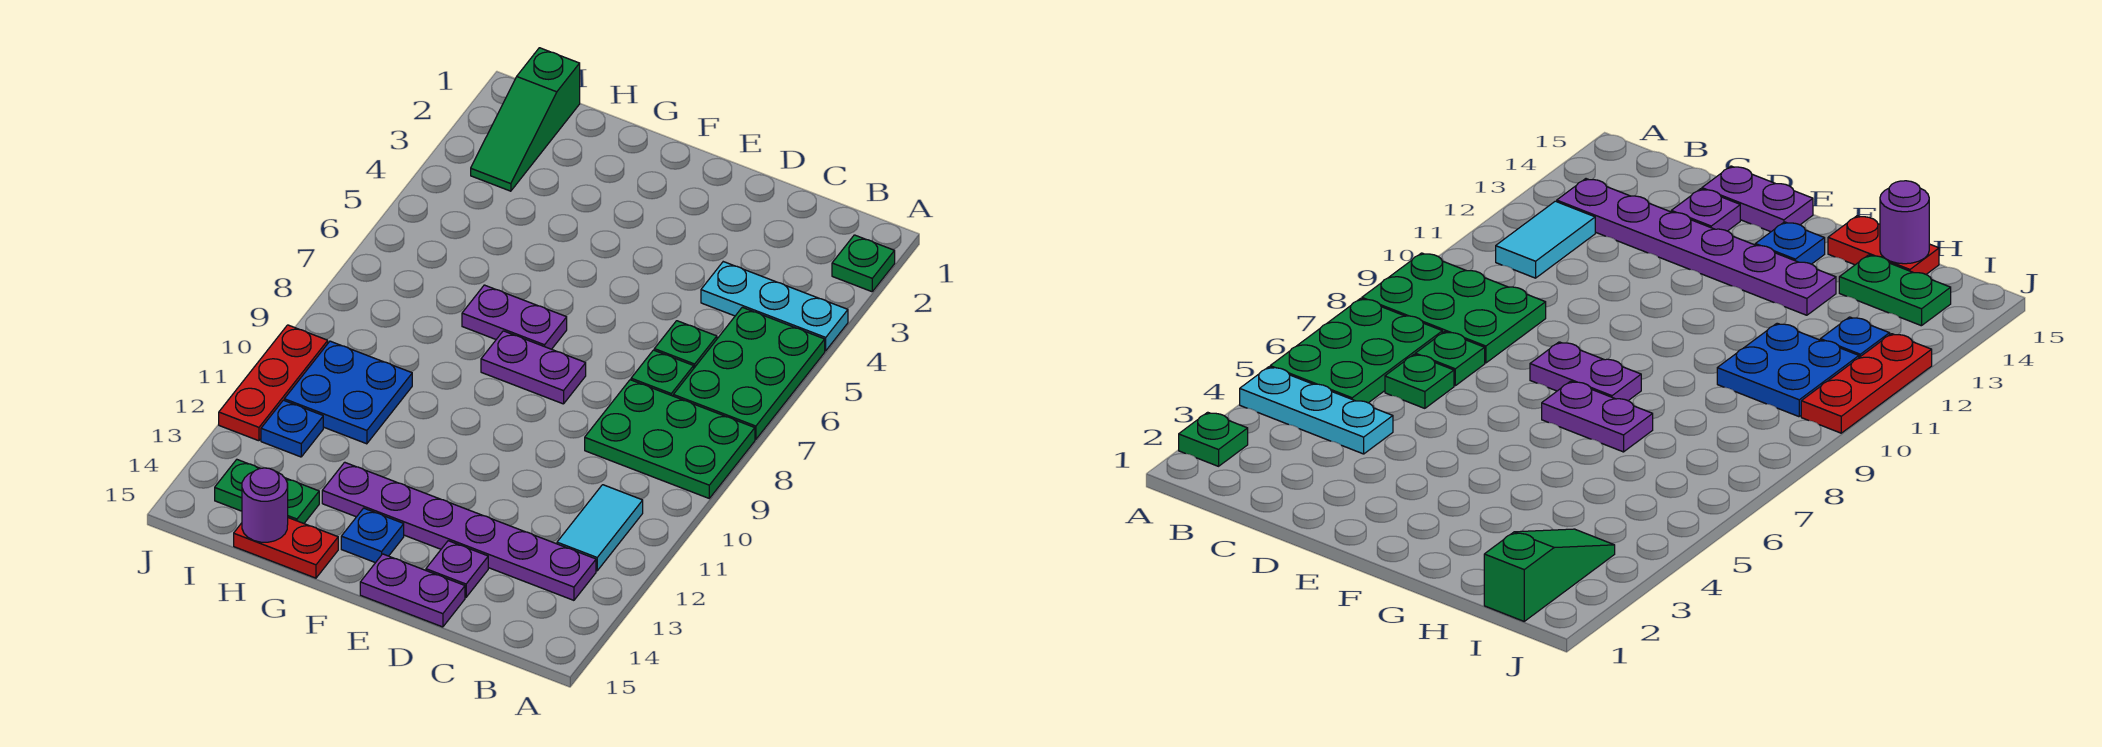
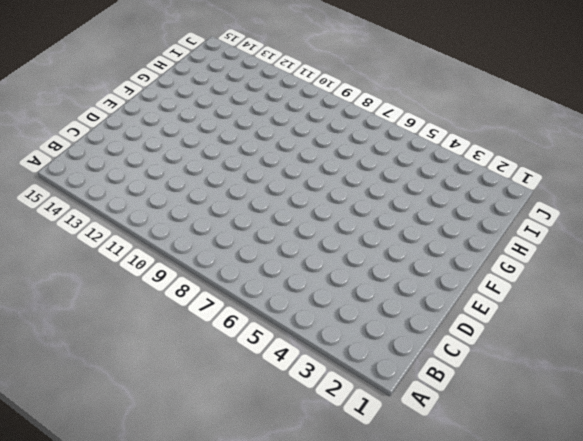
none -> green 1x1 plate [832,235,895,292]
none -> cyan 1x3 plate [701,262,848,351]
none -> green 2x3 plate [673,307,825,439]

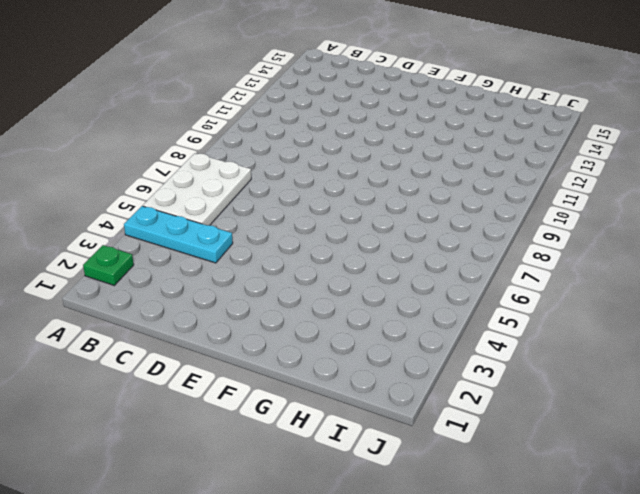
white 2x3 plate [143,153,251,225] -> green 2x3 plate [673,307,825,439]
none -> green 2x3 plate [585,380,755,498]
none -> cyan 1x2 tile [557,485,643,571]
none -> purple 1x6 plate [322,462,596,600]

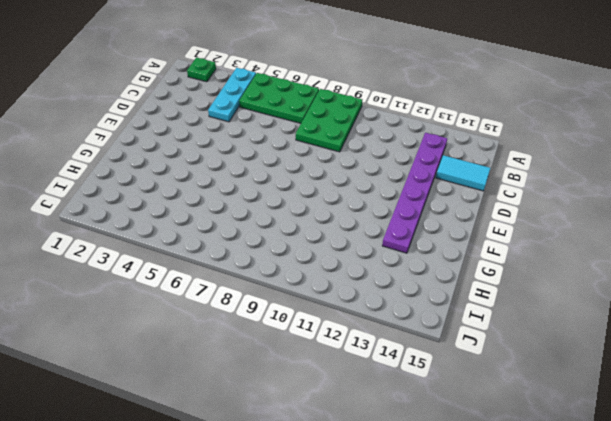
cyan 1x2 tile [436,155,490,191] -> cyan 1x2 tile moved to [557,485,643,571]
none -> green 1x1 plate [654,321,717,368]
none -> green 1x1 plate [631,350,694,396]
none -> purple 1x1 plate [426,541,488,597]

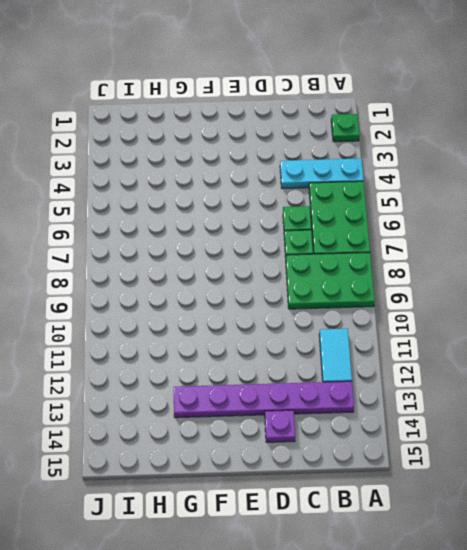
none -> purple 1x2 plate [360,554,465,627]
none -> purple 1x2 plate [481,331,586,404]
none -> purple 1x2 plate [462,285,567,349]

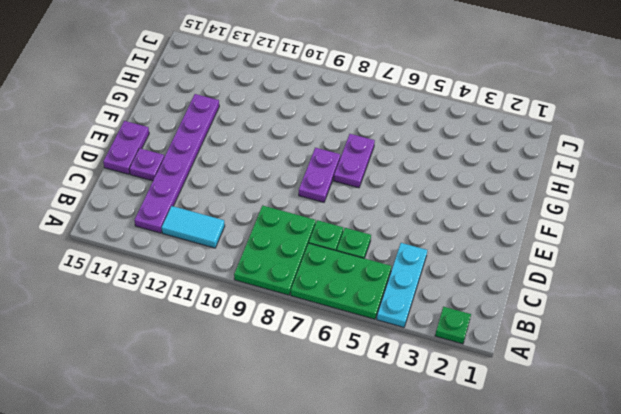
none -> blue 1x1 plate [341,508,404,563]
none -> red 1x2 plate [234,518,338,578]
none -> blue 2x2 plate [284,341,412,444]

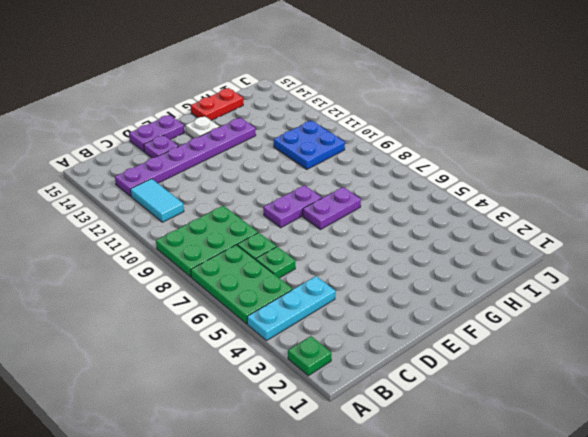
white 1x1 plate [186,116,220,138] -> blue 1x1 plate [341,508,404,563]
none -> green 1x2 plate [215,460,319,523]
none -> green 1x3 slope [471,48,580,191]
none -> blue 1x1 plate [261,400,323,457]

